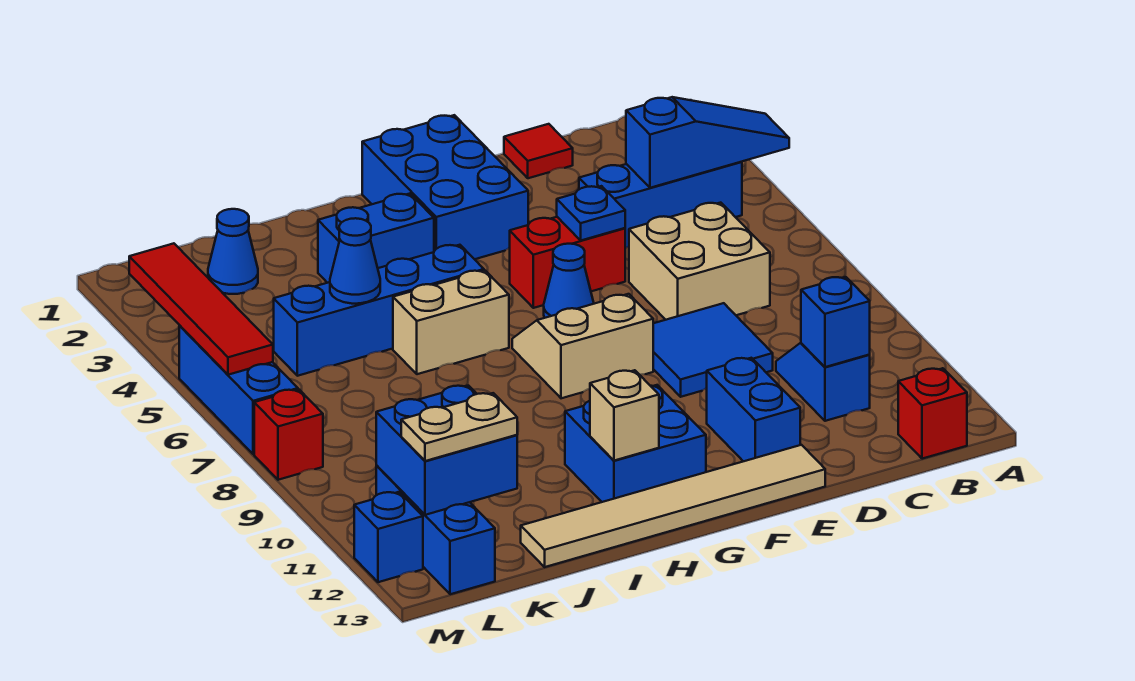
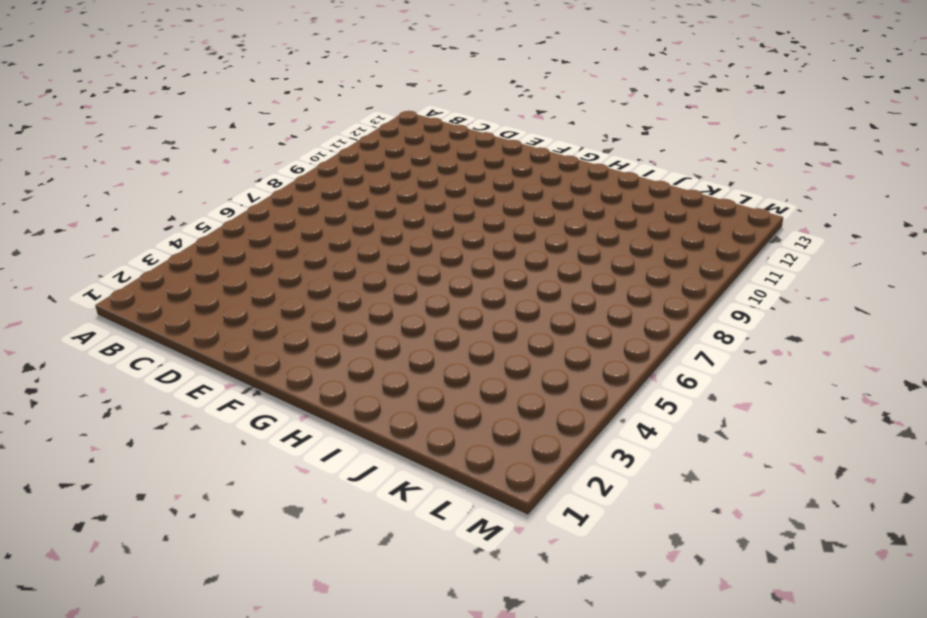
none -> blue 1x3 brick [579,162,742,248]
none -> red 1x1 brick [898,368,967,459]
none -> tan 2x2 brick [629,203,770,320]

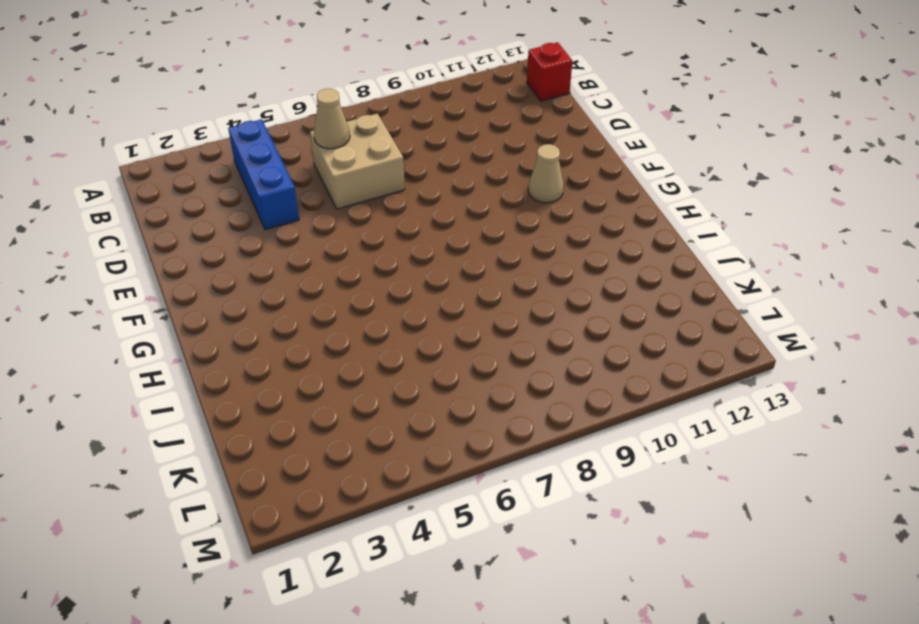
tan 1x1 cone [314,89,350,149] -> none
tan 1x1 cone [528,144,564,203] -> none
none -> blue 1x2 slope [776,343,870,421]
none -> red 1x1 tile [504,124,573,178]
none -> blue 2x2 tile [653,303,773,397]

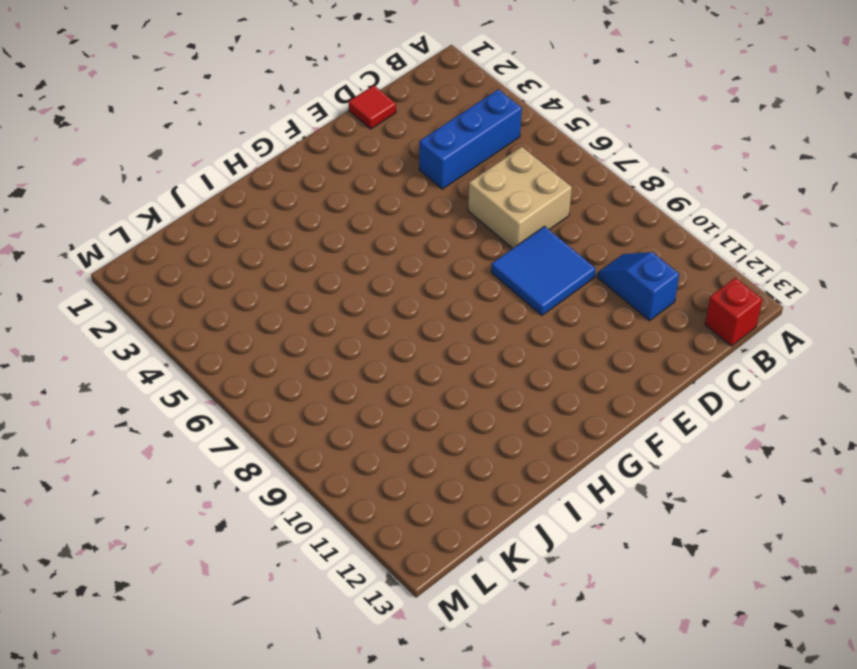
none -> red 1x2 brick [510,217,625,308]
none -> blue 1x2 brick [707,358,800,461]
none -> tan 1x6 tile [521,445,825,567]

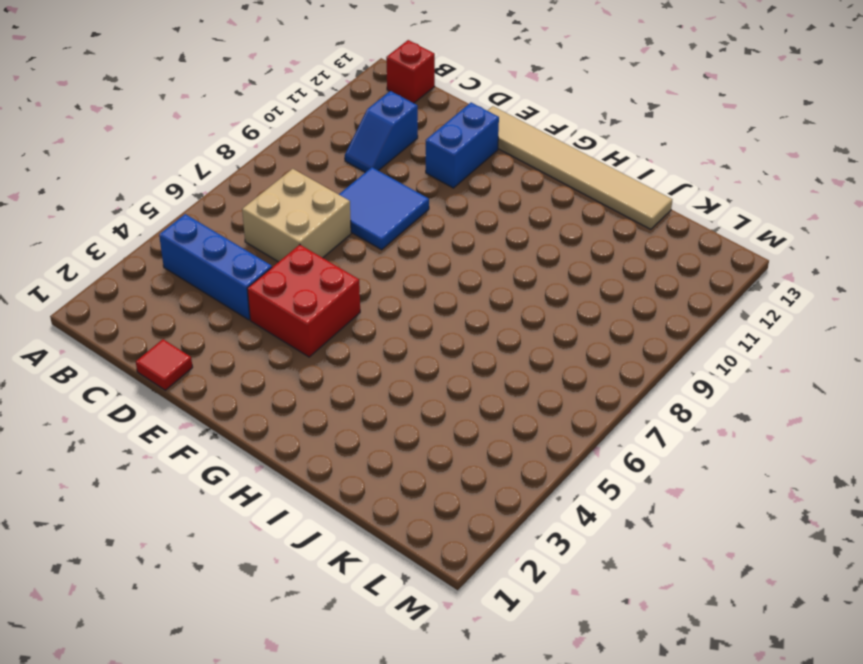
red 2x2 brick [247,245,360,357] -> red 1x2 brick [510,217,625,308]
none -> blue 2x3 brick [362,115,528,259]
none -> blue 1x1 cone [544,244,594,318]
none -> tan 2x2 slope [512,294,653,398]

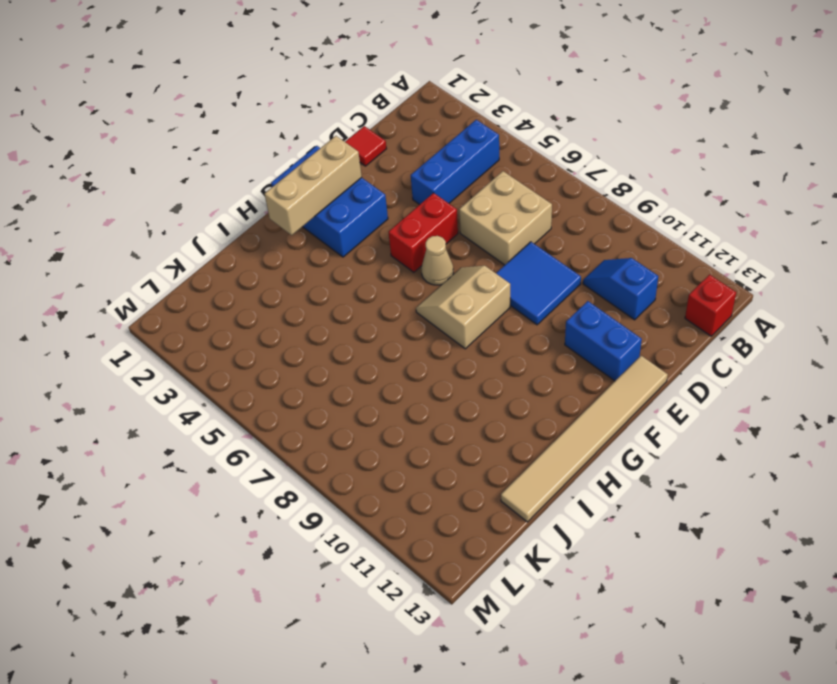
tan 1x3 brick [265,136,362,235] -> none
tan 1x1 cone [421,236,453,285] -> blue 1x1 cone [544,244,594,318]
none -> blue 2x2 brick [565,385,706,502]
none -> blue 1x2 brick [318,194,434,283]
none -> blue 1x4 brick [274,245,484,376]

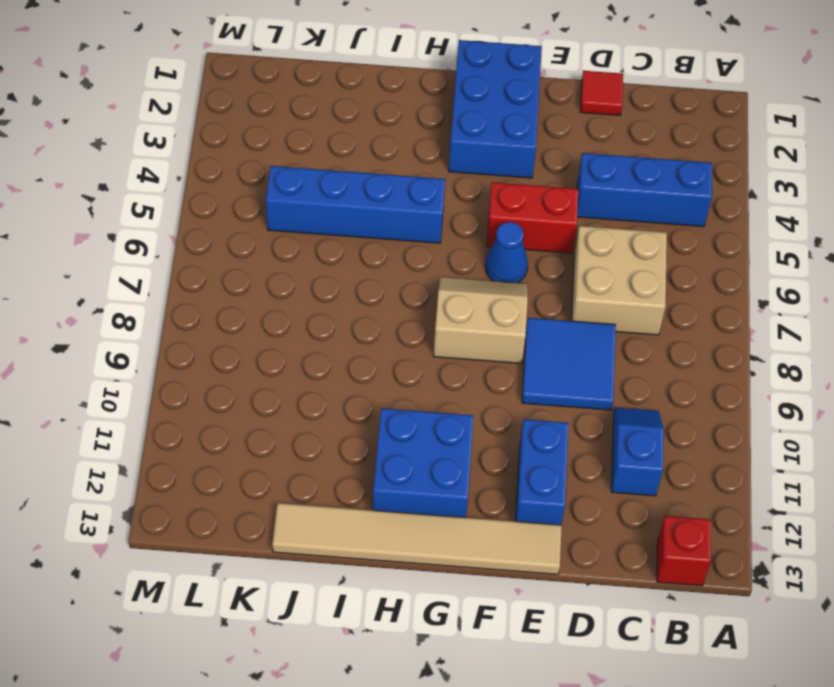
none -> blue 1x2 brick [318,194,434,283]
none -> tan 1x2 brick [393,270,509,374]
none -> blue 1x1 cone [208,209,258,294]

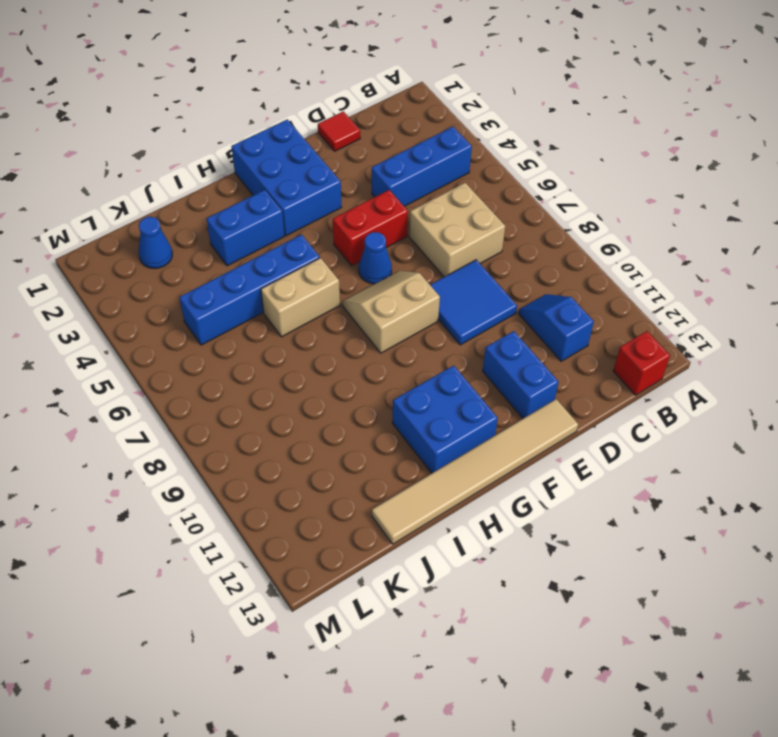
none -> blue 1x3 brick [376,465,495,594]
none -> blue 1x3 brick [179,325,298,454]
none -> red 1x1 brick [254,390,323,480]

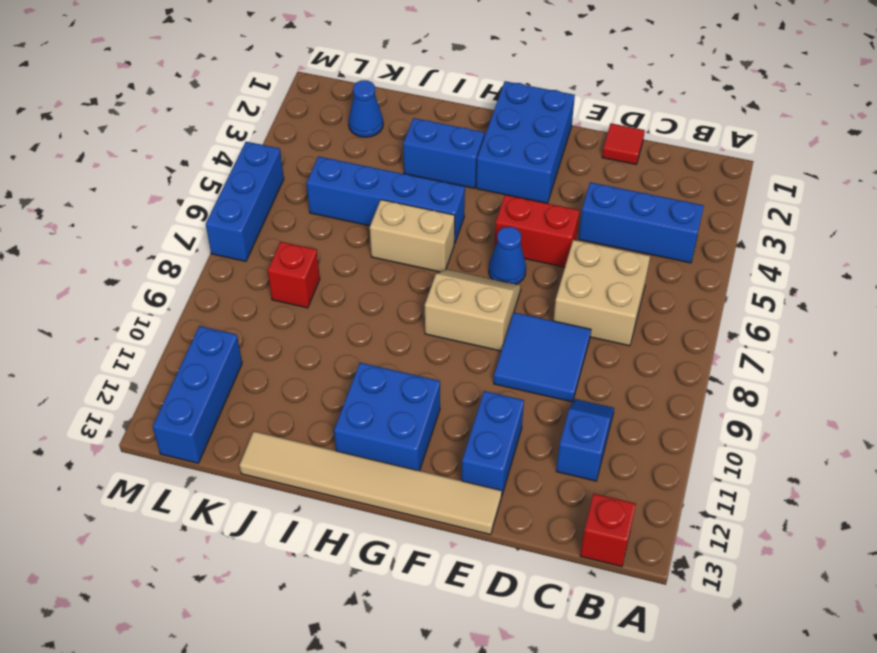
red 1x1 brick [268,242,320,308] -> red 1x1 brick moved to [254,390,323,480]
none -> blue 1x1 brick [354,492,423,582]
none -> blue 1x3 slope [626,97,789,188]
none -> blue 1x1 brick [801,277,870,367]

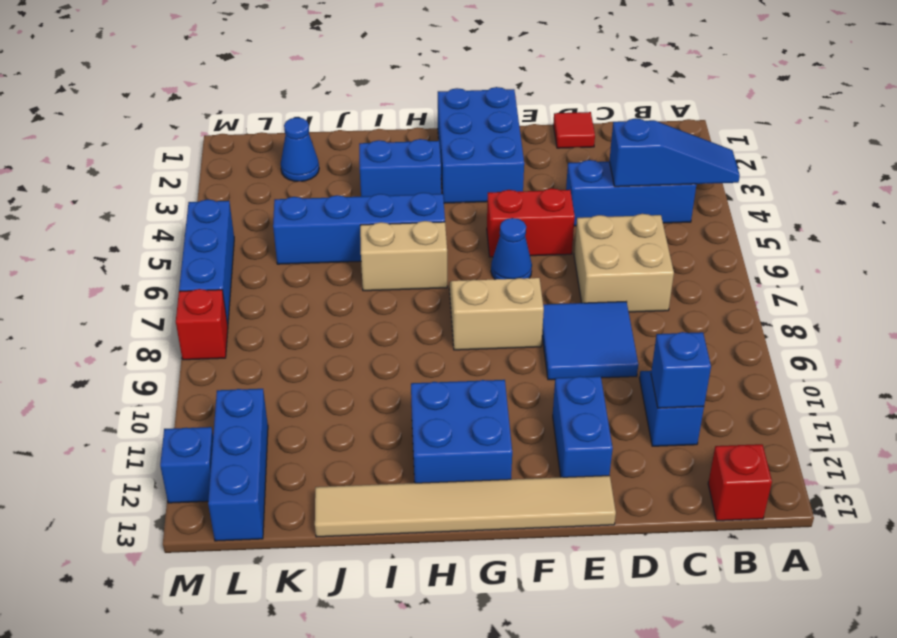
none -> blue 1x1 plate [557,186,625,240]
none -> tan 1x1 brick [590,370,659,461]
none -> blue 1x1 cone [330,218,380,304]

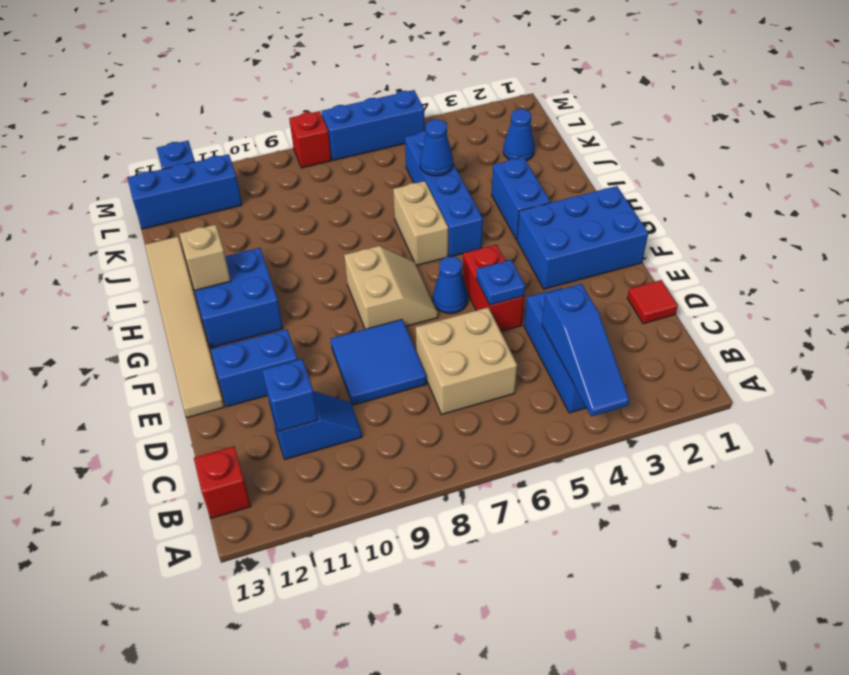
none -> blue 2x2 brick [376,385,517,515]
none -> red 1x4 tile [129,243,273,375]
none -> tan 1x2 plate [401,393,517,461]

